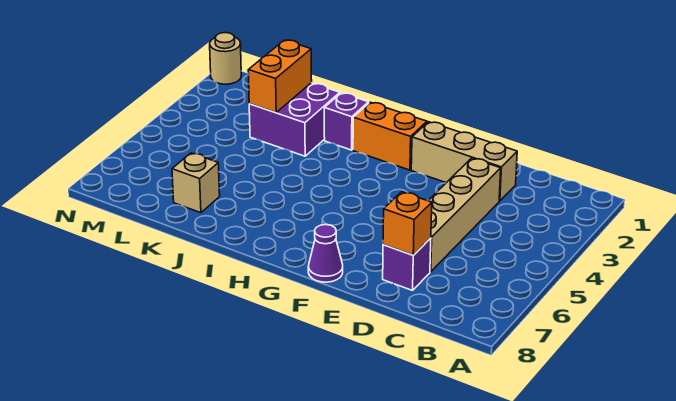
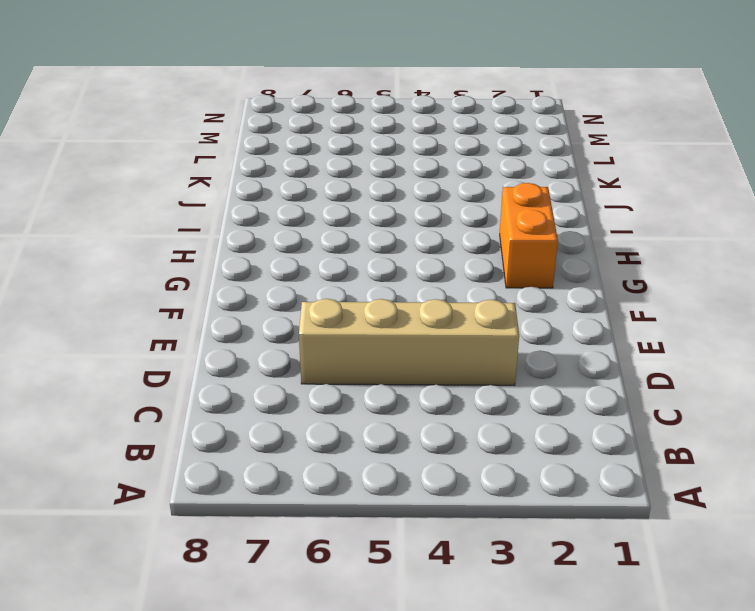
none -> tan 1x3 brick [411,122,517,201]
none -> purple 1x1 brick [383,238,431,290]

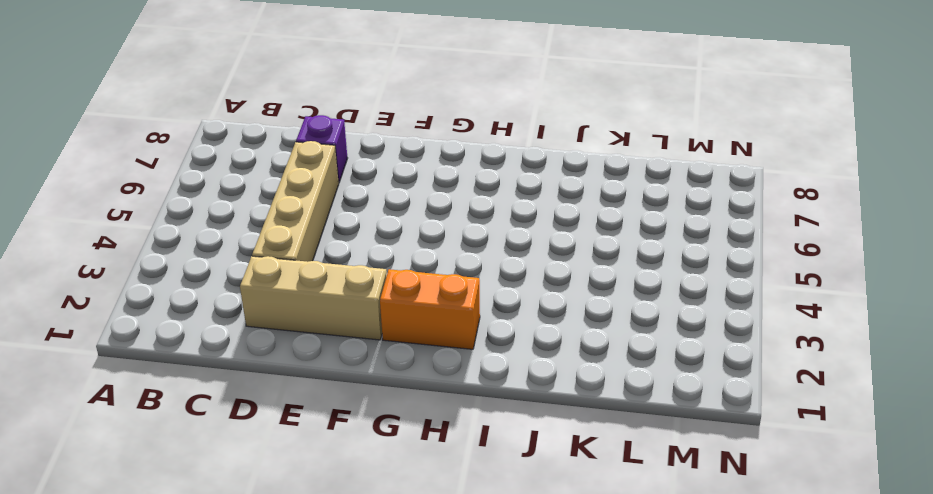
none -> purple 1x1 cone [308,225,343,282]
none -> purple 1x1 brick [324,93,369,150]

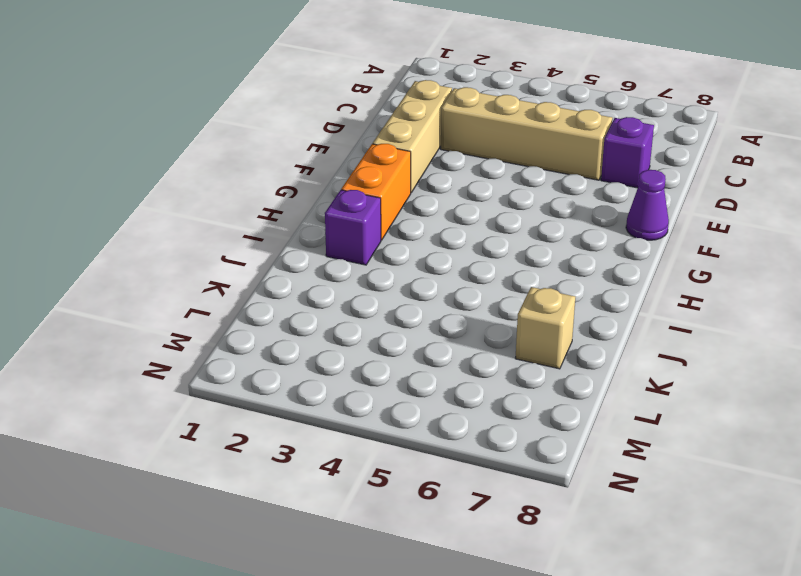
none -> purple 2x2 brick [249,83,340,156]
none -> tan 1x1 round brick [210,33,241,84]

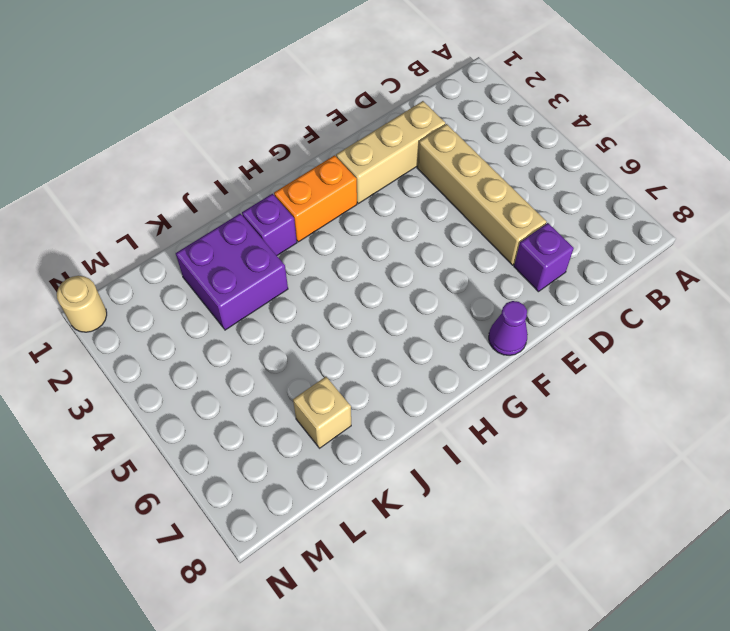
none -> orange 1x1 brick [383,192,432,255]
none -> orange 1x2 brick [248,40,312,113]

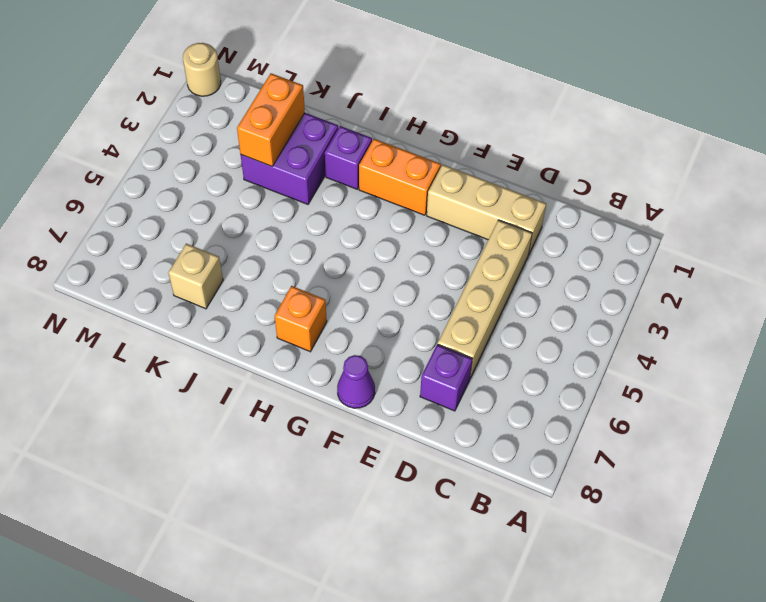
orange 1x1 brick [275,286,327,352] -> orange 1x1 brick moved to [383,192,432,255]

